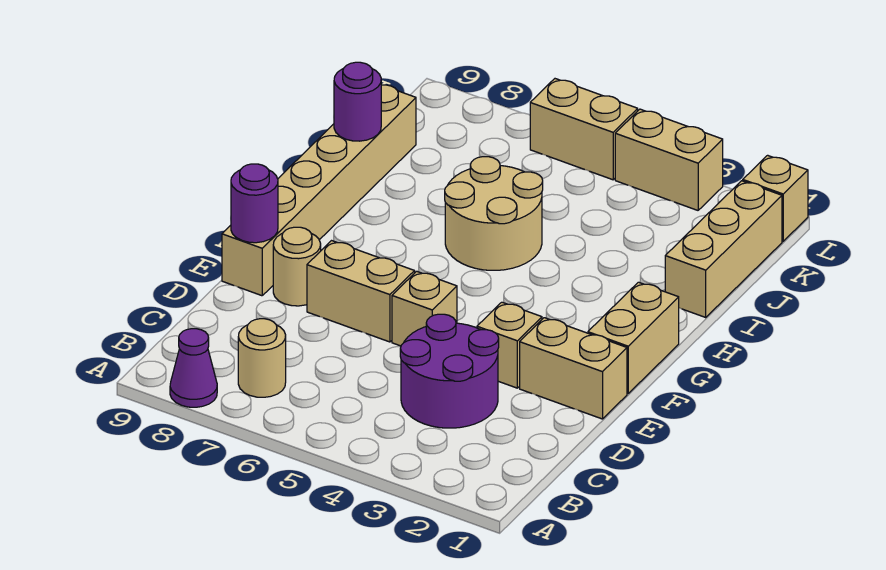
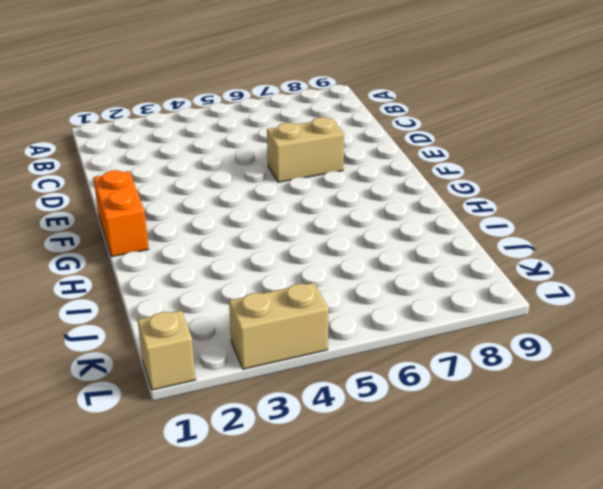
orange 1x2 brick [93,170,149,257] -> tan 1x2 brick [588,282,679,393]
none -> purple 1x1 cone [170,329,217,407]
none -> tan 1x1 round brick [238,319,286,397]
none -> purple 2x2 round brick [400,314,499,428]

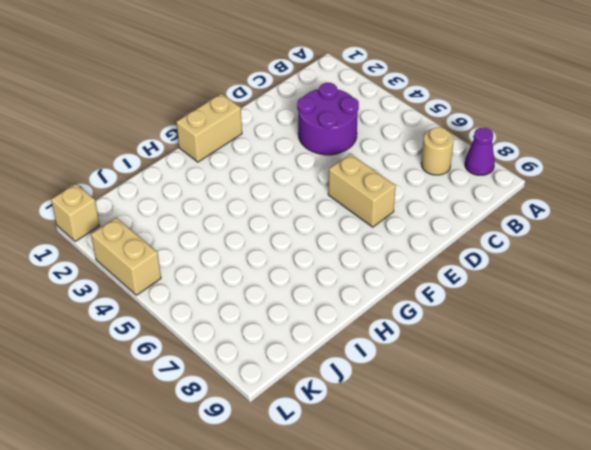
none -> tan 1x2 brick [520,318,627,419]
none -> tan 1x1 brick [477,302,542,388]
none -> tan 1x1 brick [392,271,457,346]

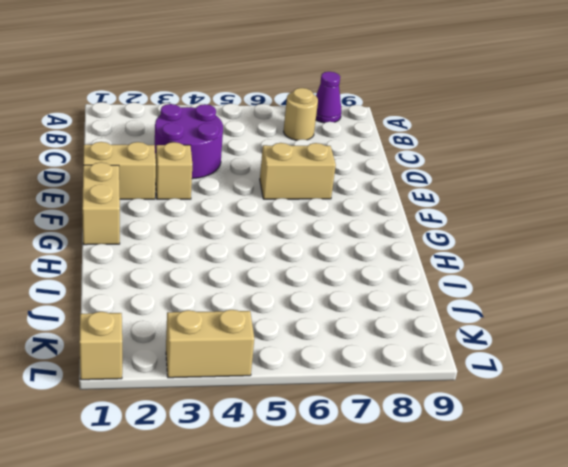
none -> tan 1x1 brick [392,271,457,346]
none -> tan 1x1 round brick [273,227,321,306]
none -> tan 1x6 brick [222,85,416,296]

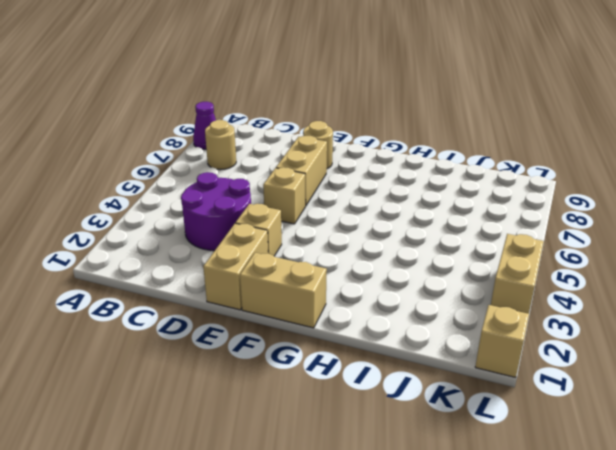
none -> tan 1x6 brick [222,85,416,296]
none -> tan 2x2 round brick [445,157,543,270]
none -> tan 1x3 brick [665,181,782,317]

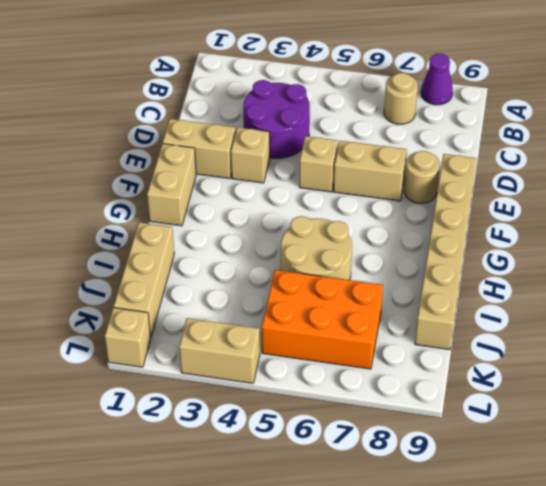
orange 2x3 brick [262,270,383,369] -> none
none -> tan 1x2 brick [530,79,638,180]
none -> purple 1x1 round brick [231,164,278,243]
none -> purple 1x1 round brick [334,62,381,141]

